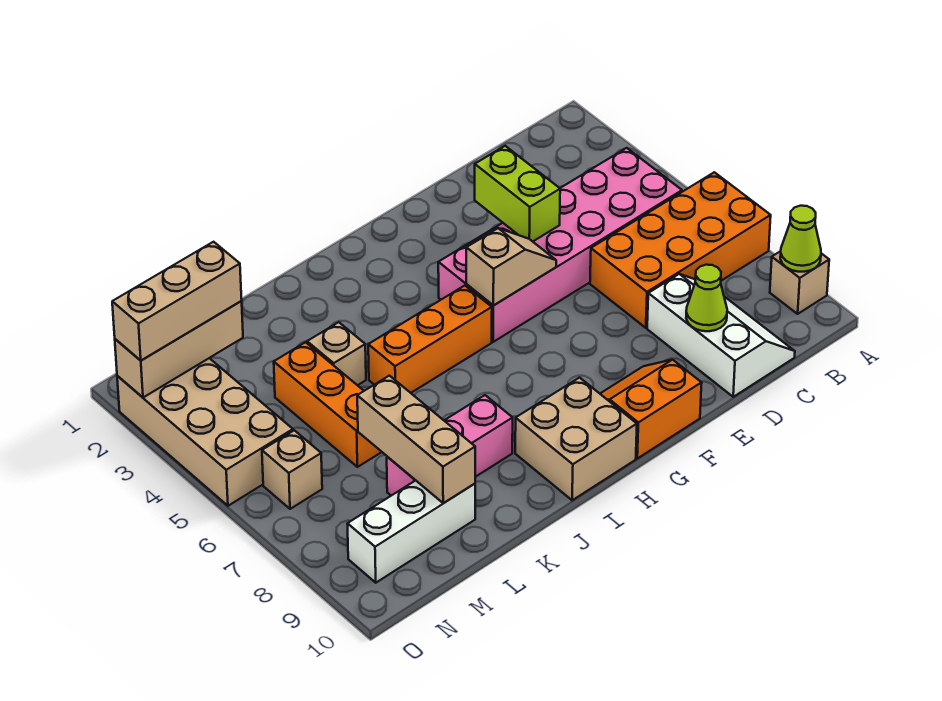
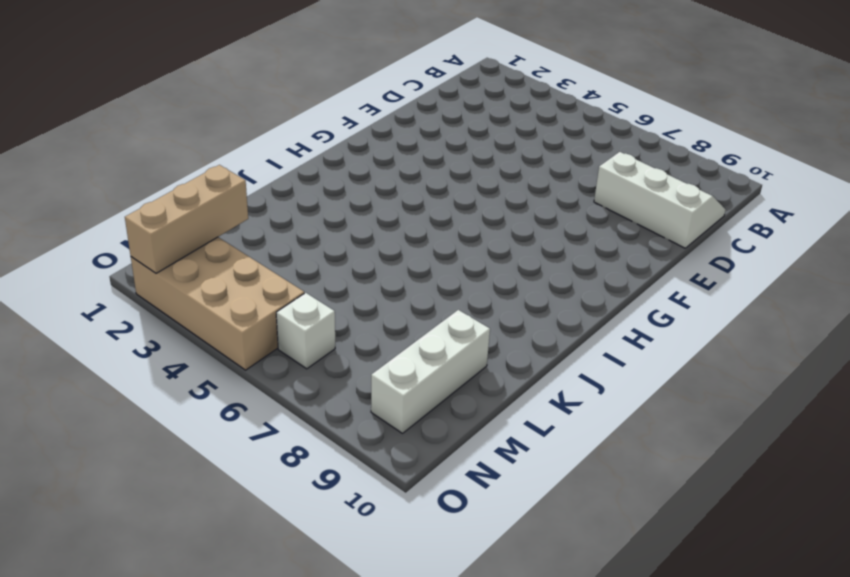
white 1x1 brick [276,293,335,369] -> tan 1x1 brick [262,430,322,509]
none -> orange 2x4 brick [590,172,771,328]
none -> tan 1x1 brick [770,251,829,314]
none -> pink 2x6 brick [438,148,682,342]

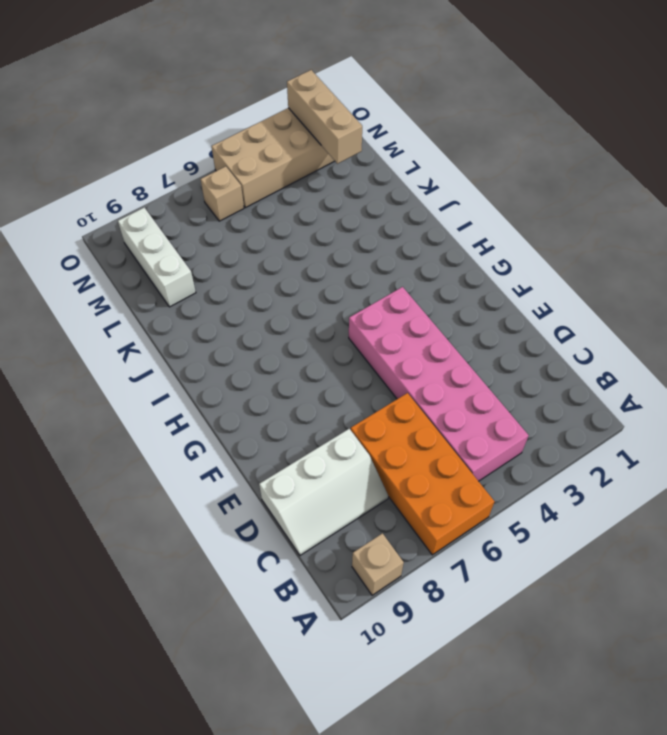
none -> orange 2x2 slope [600,360,702,458]
none -> orange 1x3 brick [368,286,492,393]
none -> tan 2x2 brick [515,378,637,500]

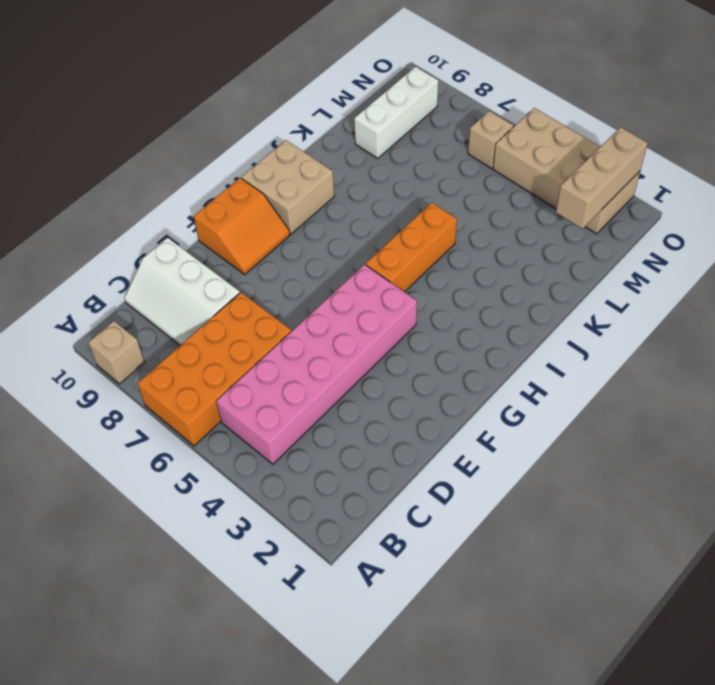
none -> pink 1x3 brick [387,395,513,496]
none -> tan 1x1 brick [307,322,366,385]
none -> orange 1x3 brick [274,342,381,467]

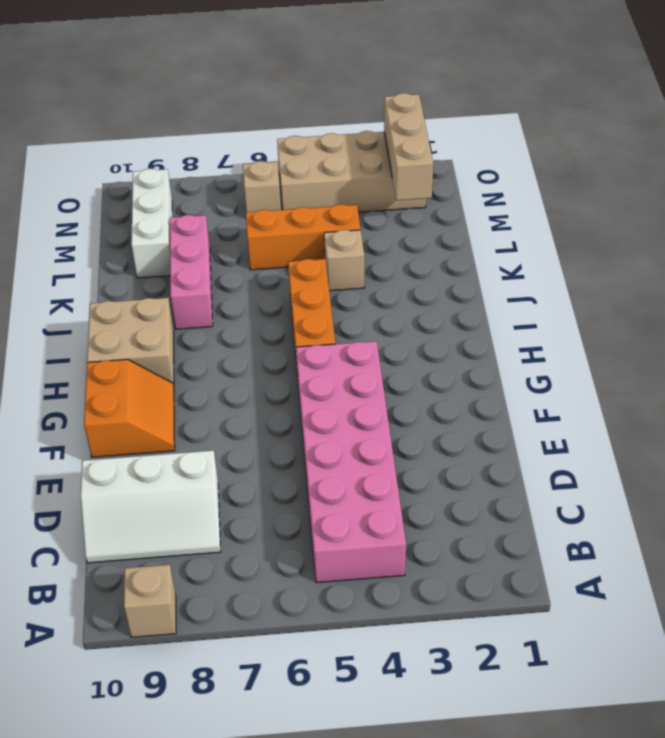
none -> orange 2x4 brick [590,172,771,328]
none -> lime 1x1 cone [780,206,821,272]
none -> lime 1x1 cone [686,265,727,331]

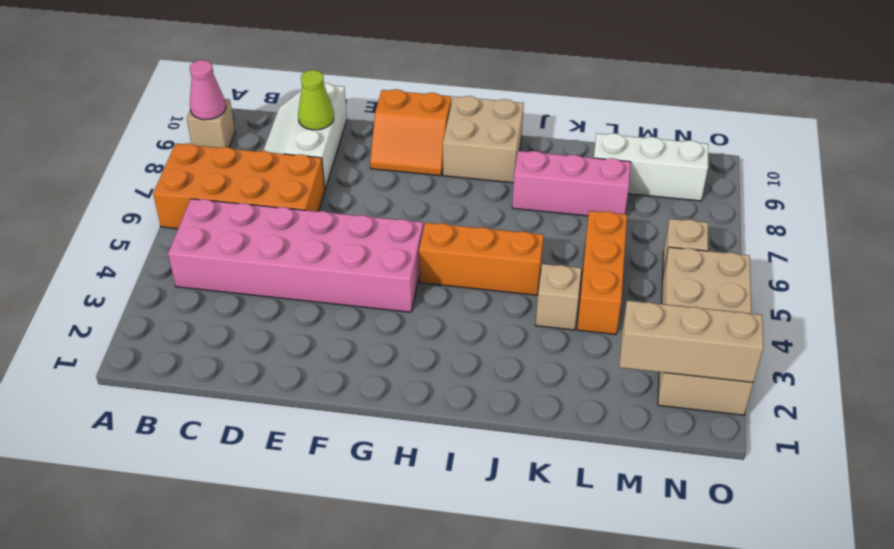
pink 1x1 cone [190,60,226,120] -> lime 1x1 cone [780,206,821,272]
none -> lime 1x2 brick [475,146,560,241]
none -> tan 1x2 slope [466,228,556,306]
none -> tan 1x3 brick [357,376,475,503]

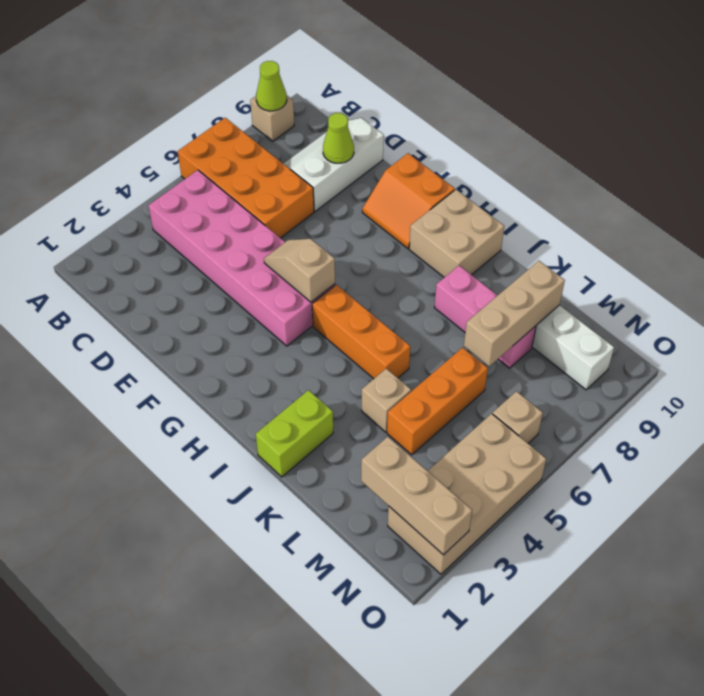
lime 1x2 brick [256,390,333,477] -> lime 1x2 brick moved to [475,146,560,241]
none -> tan 1x3 brick [112,242,242,360]

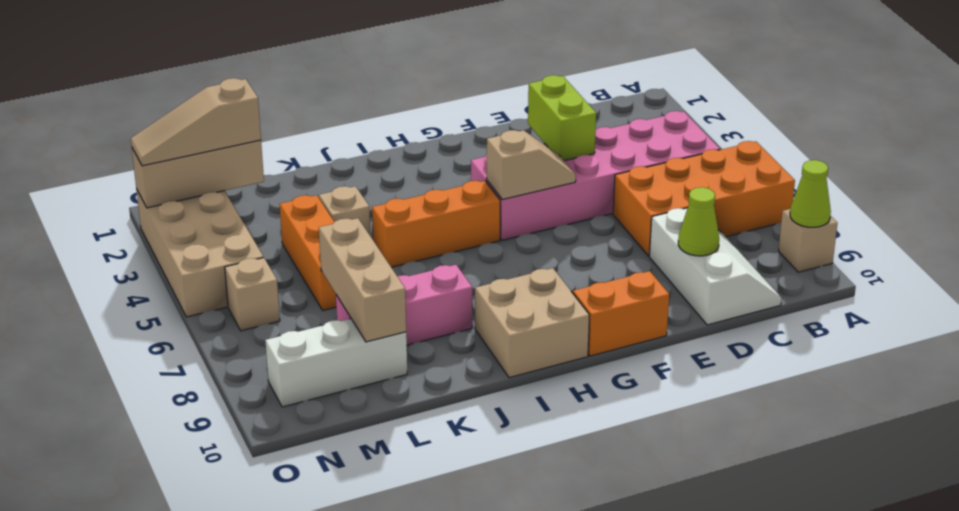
tan 1x3 slope [131,78,261,166] -> tan 1x3 brick [112,242,242,360]

